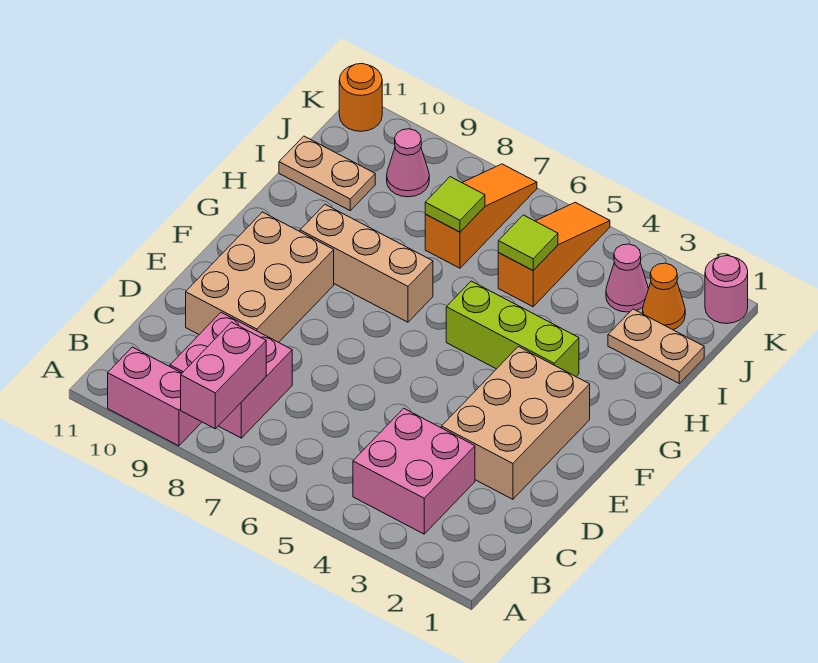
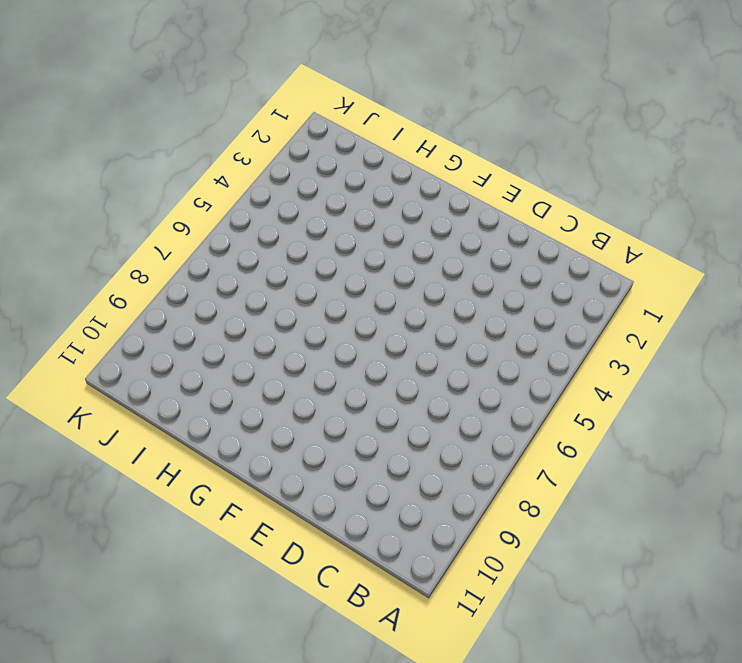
none -> pink 1x2 brick [108,347,202,446]
none -> pink 2x2 brick [353,408,475,534]
none -> pink 2x2 brick [170,313,292,438]

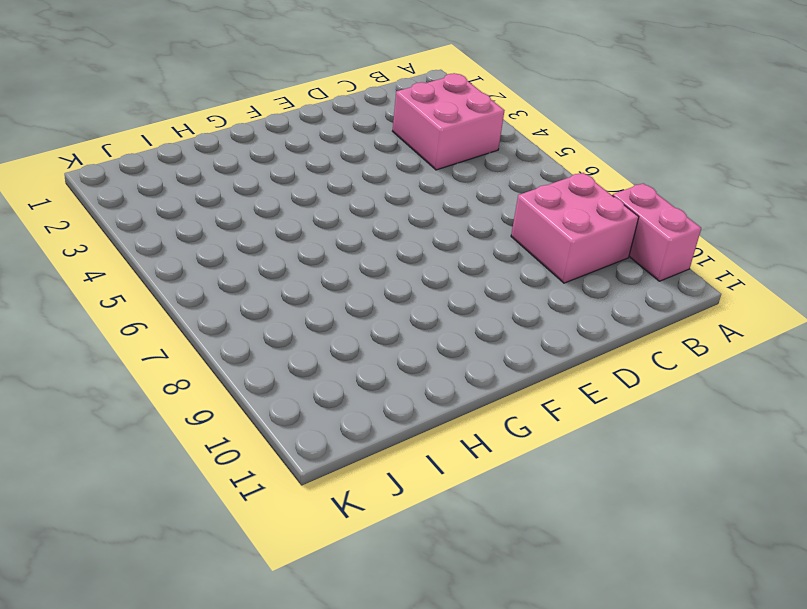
none -> tan 2x3 brick [441,347,590,499]
none -> tan 2x3 brick [186,212,334,342]
none -> lime 1x3 brick [446,281,579,376]

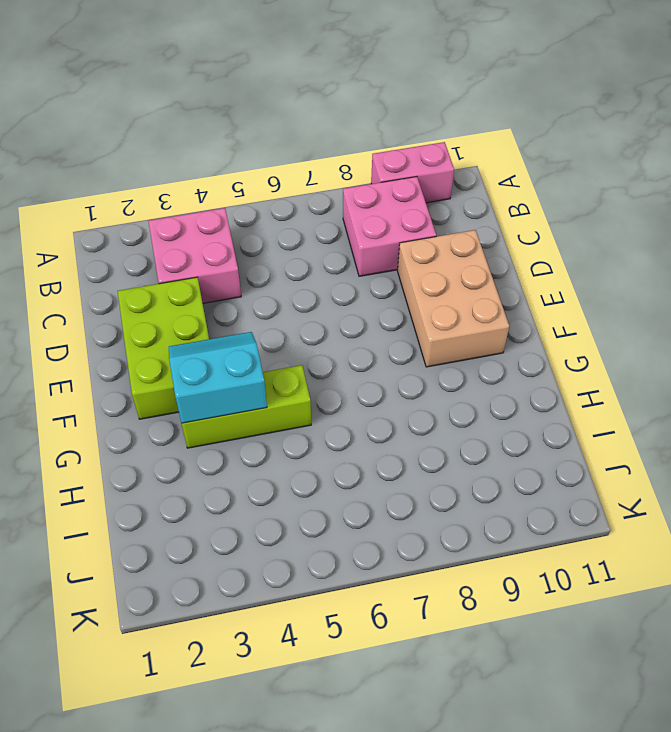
lime 2x3 brick [118,277,209,419] -> tan 2x3 brick [441,347,590,499]
cyan 2x2 slope [169,332,267,423] -> none
none -> tan 1x3 brick [300,204,433,322]
none -> tan 1x2 plate [608,309,704,383]
none -> orange 1x3 slope [498,202,610,307]

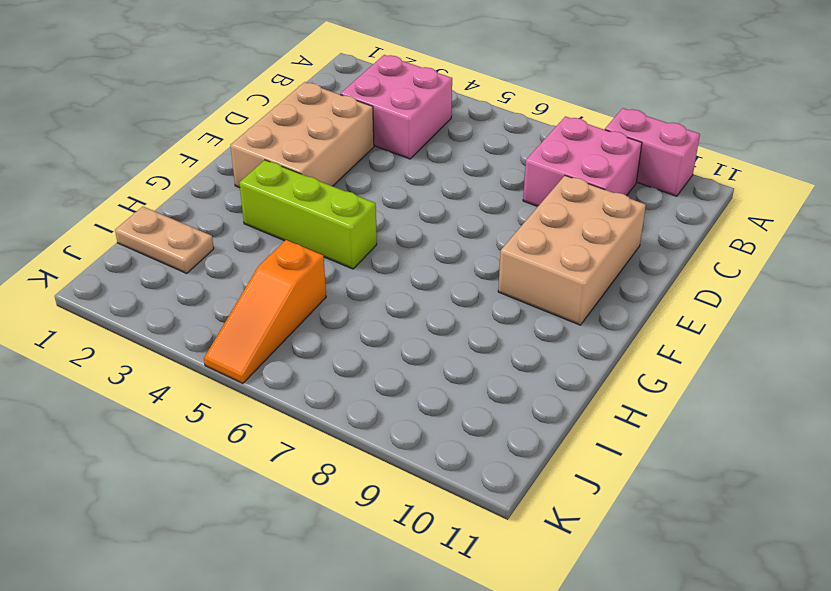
none -> tan 1x3 brick [300,204,433,322]
none -> orange 1x3 slope [425,164,537,268]
none -> tan 1x2 plate [279,136,375,210]

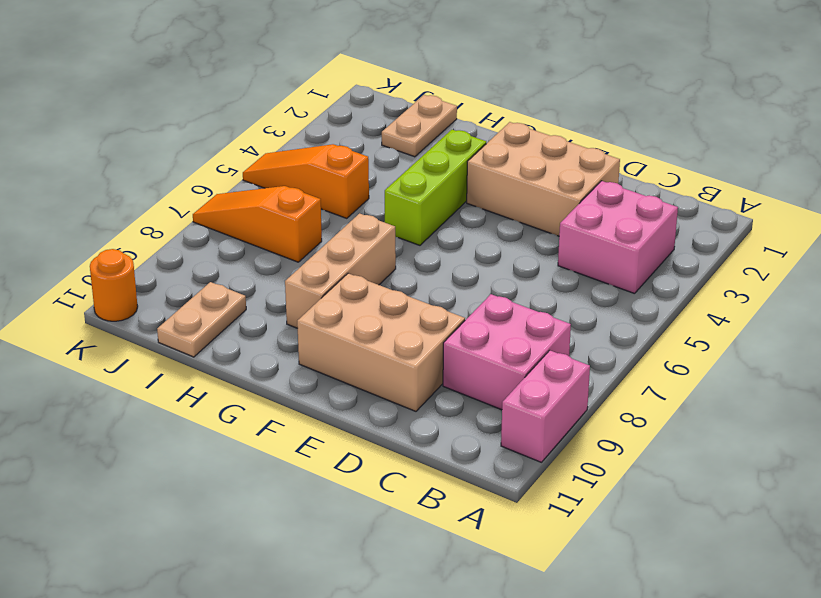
none -> orange 1x1 cone [643,263,685,330]
none -> pink 1x1 cone [606,244,648,312]
none -> pink 1x1 cone [387,129,429,197]

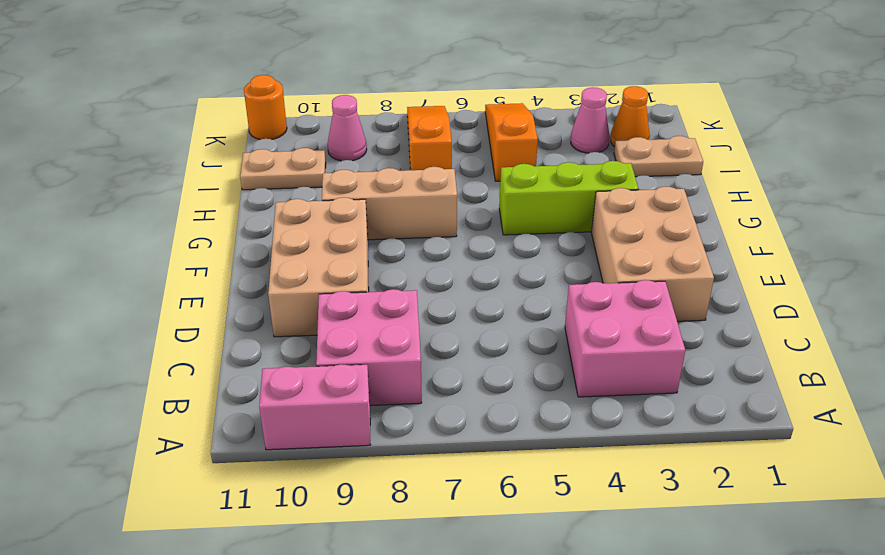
none -> pink 1x1 round brick [705,256,748,324]
none -> pink 1x2 brick [181,322,266,429]
none -> lime 1x1 tile [498,215,558,270]

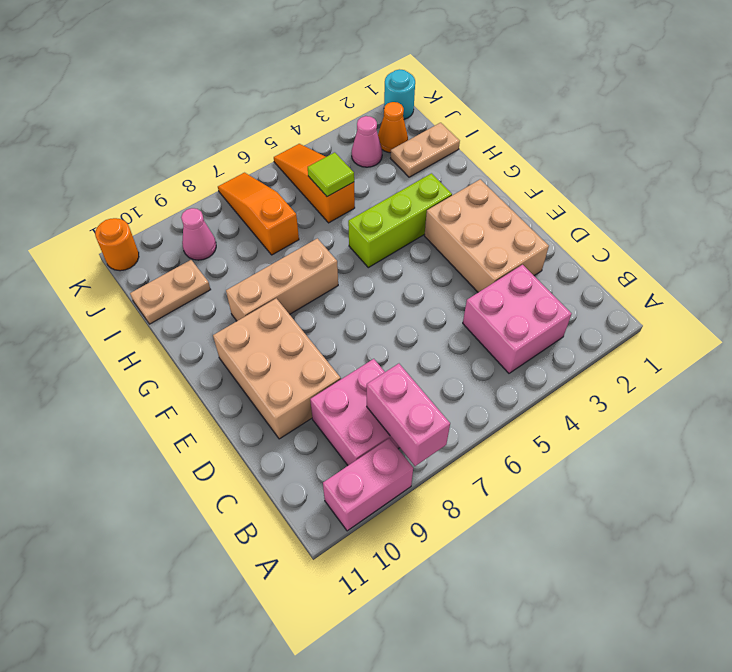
cyan 1x1 round brick [384,69,415,119] -> pink 1x1 round brick [705,256,748,324]
none -> lime 1x1 tile [425,177,485,232]

